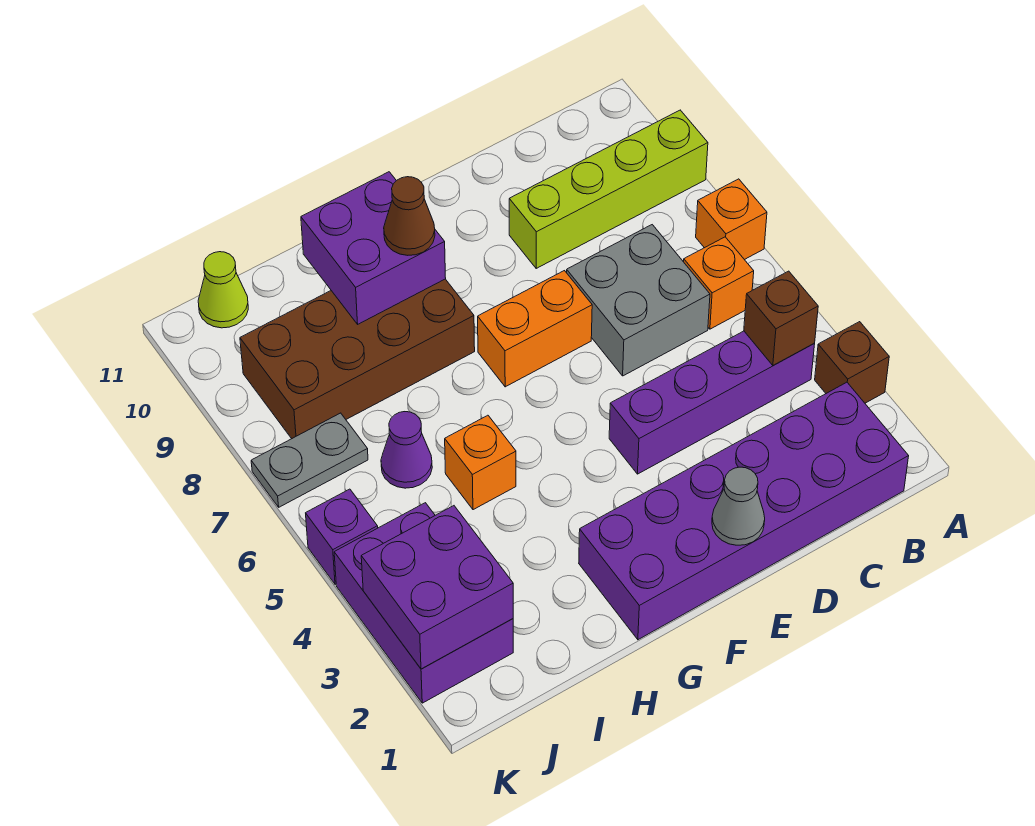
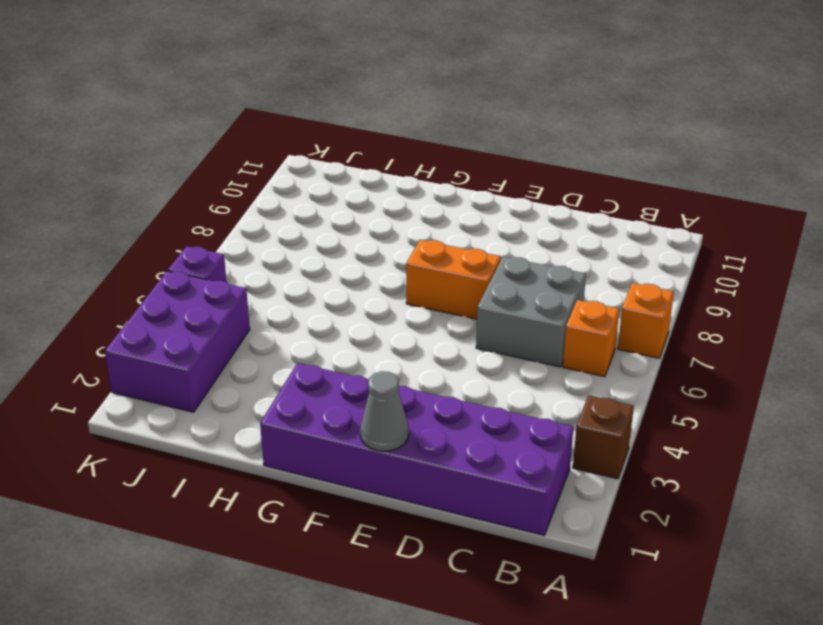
none -> lime 1x4 brick [509,110,708,268]
none -> purple 1x4 brick [609,331,815,474]
none -> brown 2x4 brick [240,279,475,439]

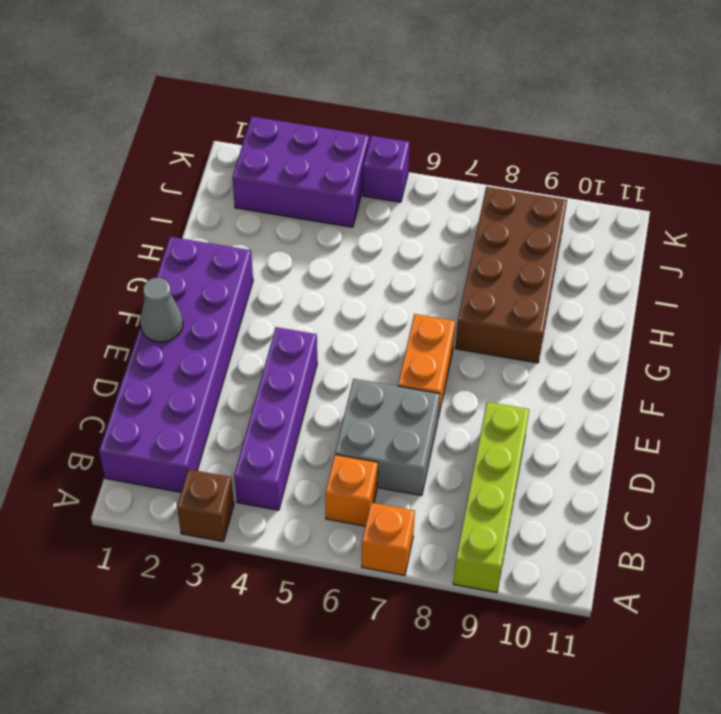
none -> orange 1x1 brick [445,415,516,510]
none -> purple 1x1 cone [381,412,432,488]
none -> grey 1x2 plate [251,413,368,507]

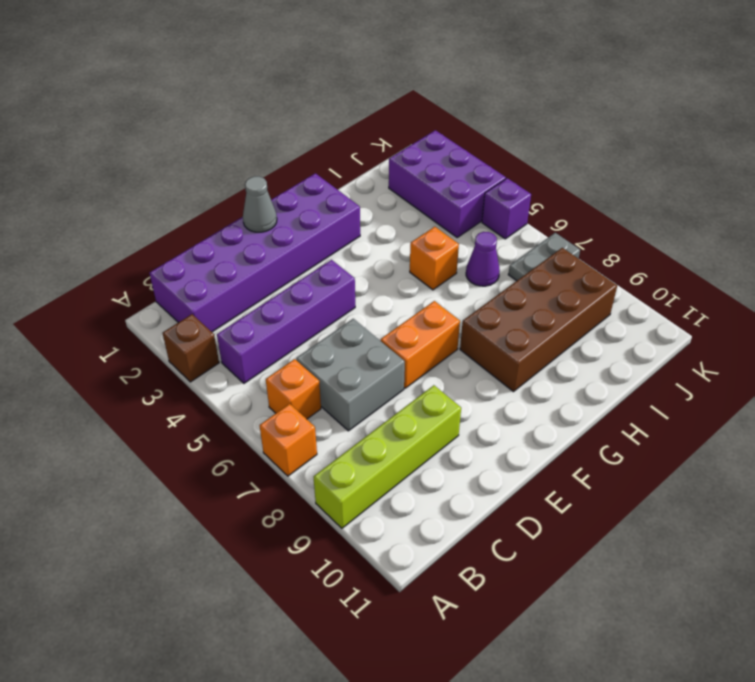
none -> lime 1x1 cone [198,252,248,328]
none -> brown 1x1 brick [744,271,818,366]
none -> purple 2x2 brick [301,172,446,324]

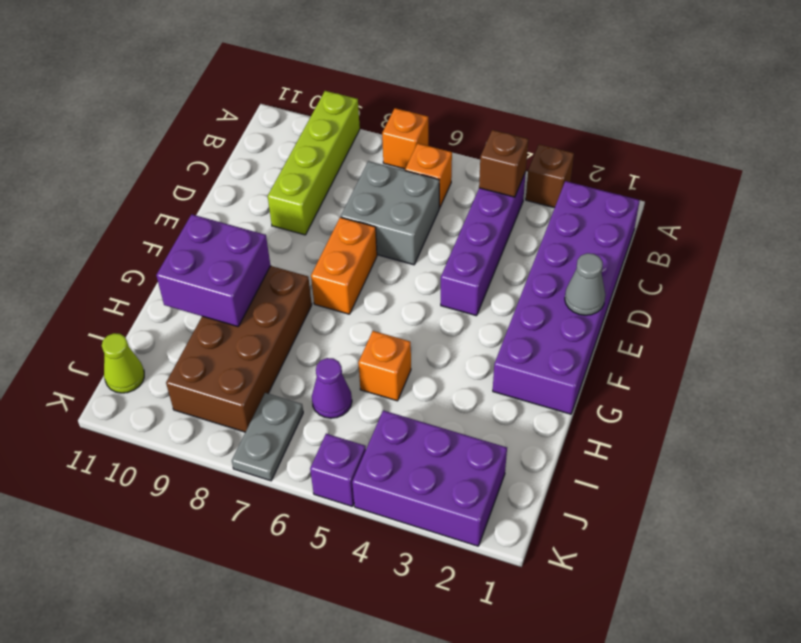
none -> purple 2x2 brick [361,506,513,669]
none -> brown 1x1 cone [384,177,435,255]

